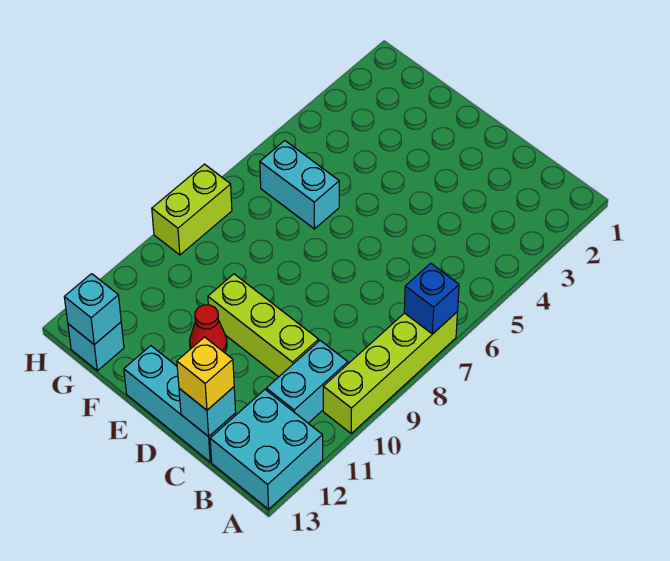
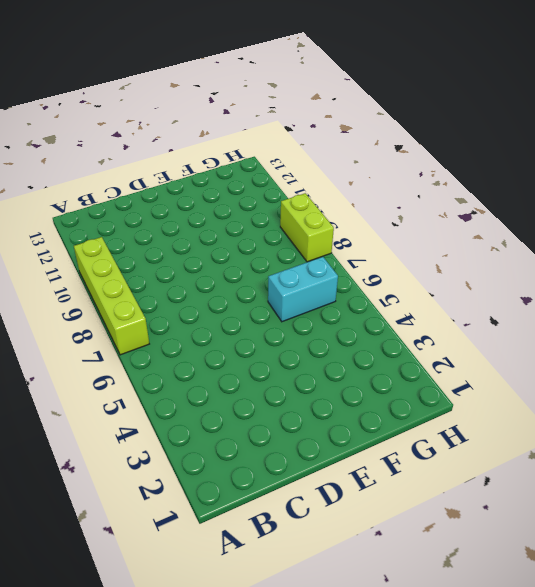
none -> cyan 2x2 brick [210,390,323,509]
none -> cyan 1x2 brick [266,341,348,423]
none -> lime 1x3 brick [208,274,319,377]

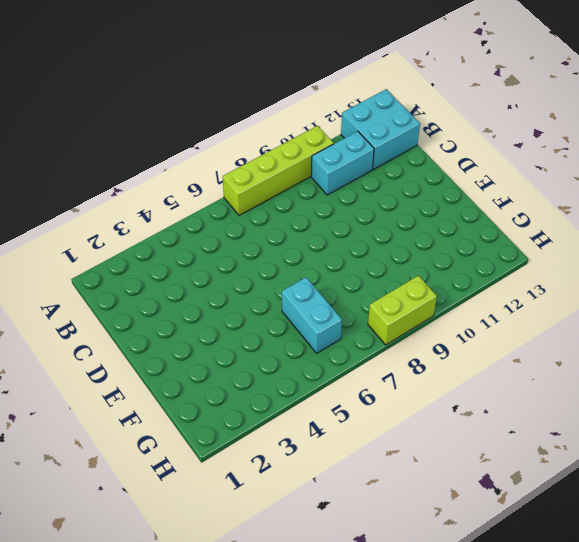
none -> lime 1x3 brick [208,274,319,377]
none -> cyan 1x3 brick [124,346,236,462]
none -> red 1x1 cone [190,305,227,353]

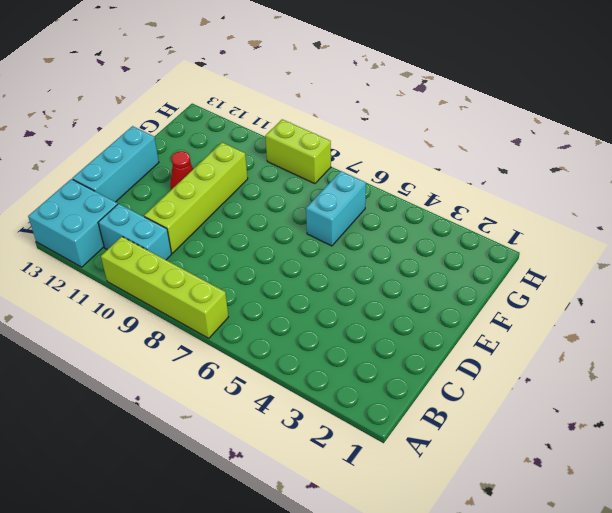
lime 1x4 brick [144,142,248,253] -> lime 1x3 brick [208,274,319,377]
none -> cyan 1x1 brick [68,322,124,371]
none -> blue 1x1 brick [404,263,459,334]
none -> cyan 1x1 brick [179,387,236,437]

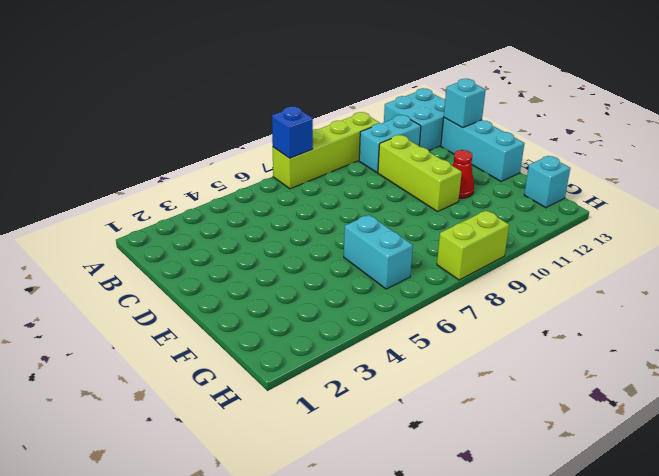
none -> cyan 1x1 brick [64,274,121,344]
none -> yellow 1x1 brick [177,337,234,410]

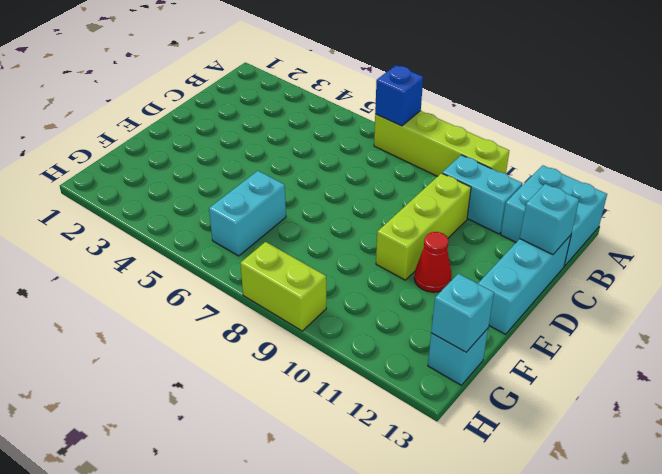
none -> yellow 1x1 brick [177,337,234,410]

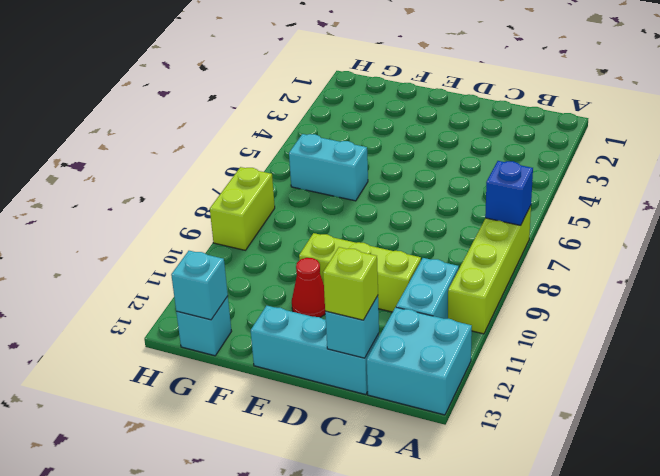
lime 1x1 brick [323,247,378,320] -> yellow 1x1 brick [177,337,234,410]

